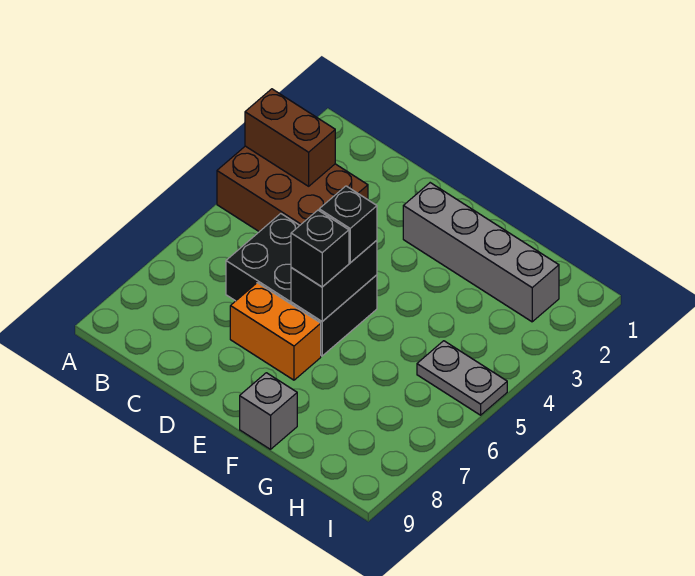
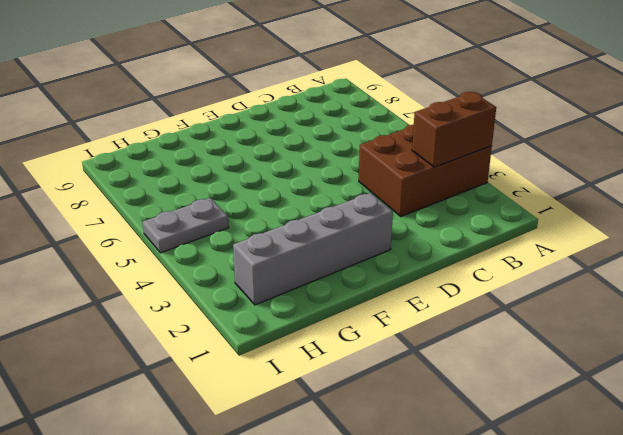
none -> black 2x3 brick [226,214,377,356]
none -> orange 1x2 brick [230,283,321,380]

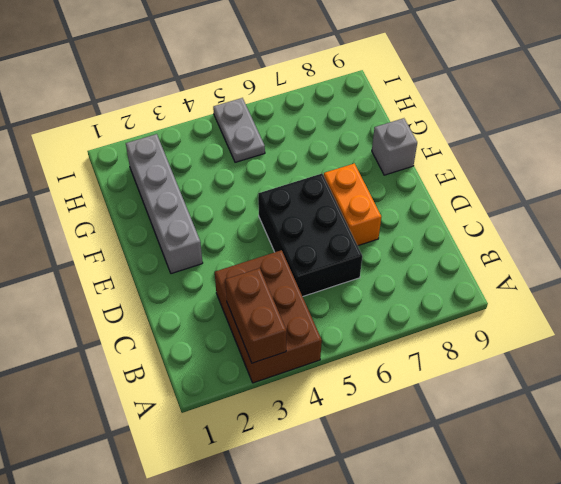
none -> black 1x2 brick [291,240,377,321]
none -> black 1x1 brick [319,186,377,263]

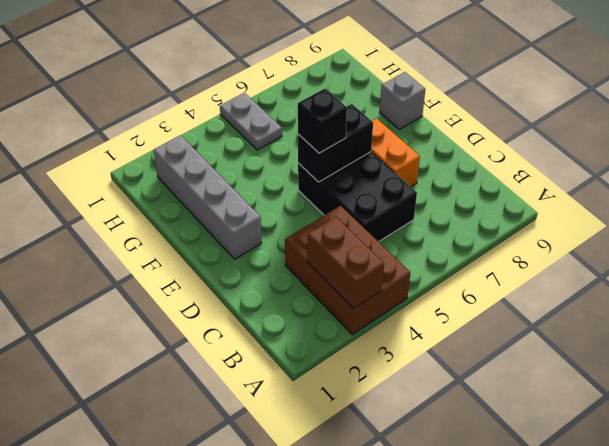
none -> black 1x1 brick [291,210,349,287]

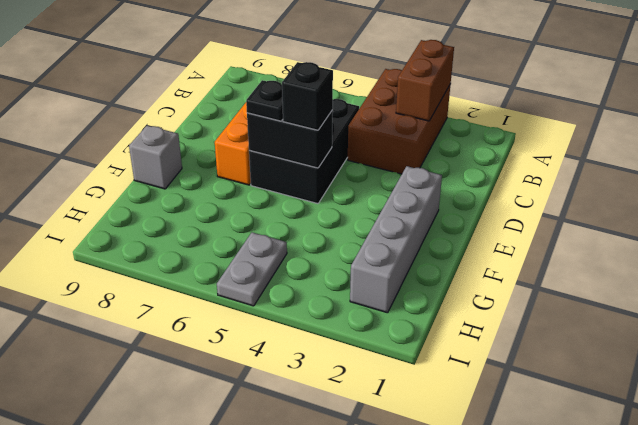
black 1x1 plate [246,80,283,121] -> black 1x1 brick [291,210,349,287]

